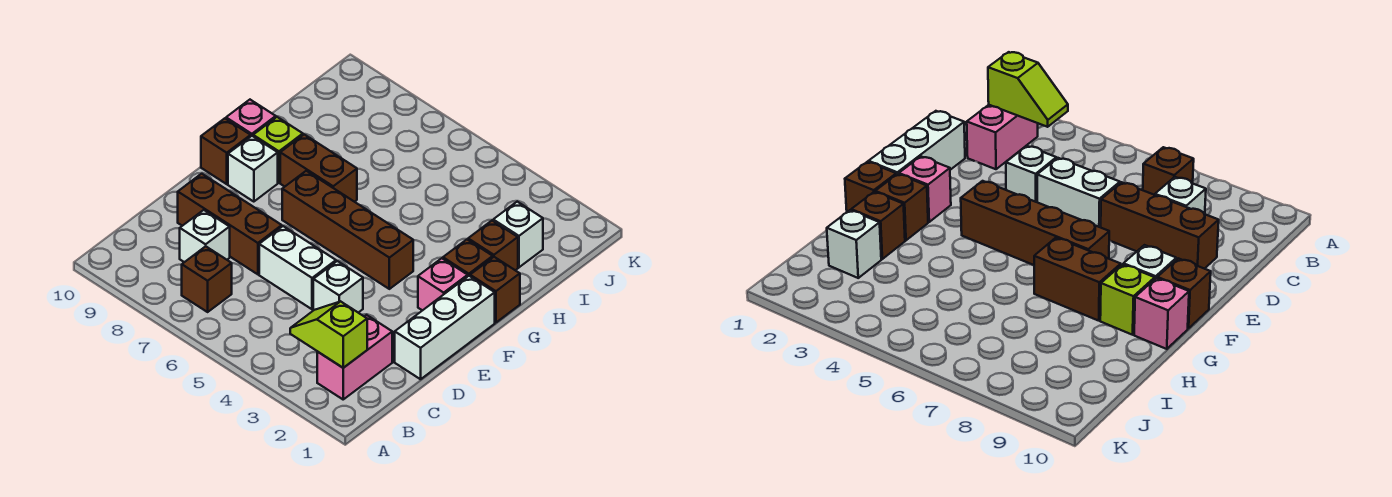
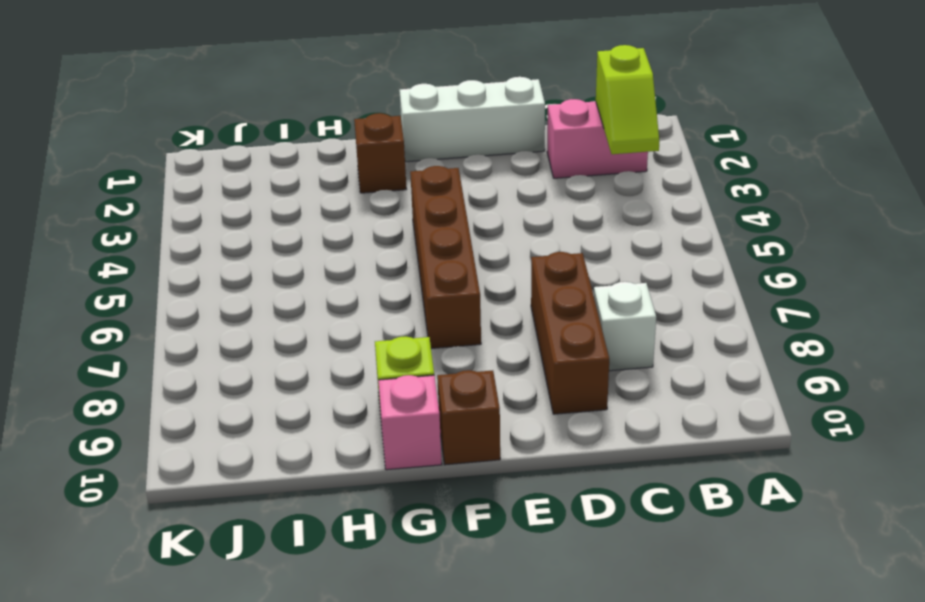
none -> brown 1x1 brick [182,246,232,312]
none -> white 1x1 brick [313,261,363,313]
none -> white 1x2 brick [259,226,336,309]

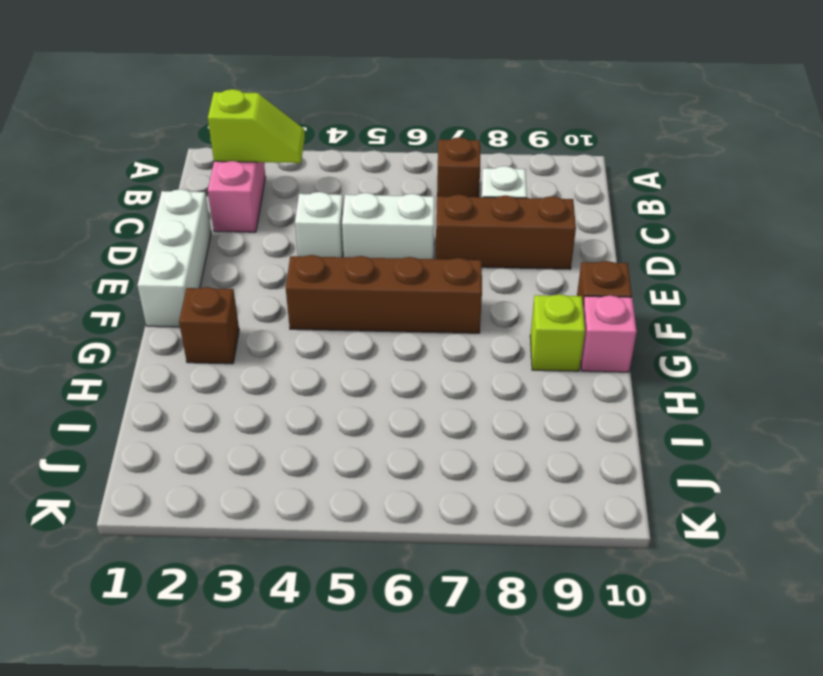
none -> pink 1x1 brick [418,258,468,311]
none -> white 1x1 brick [228,136,278,202]
none -> brown 1x1 brick [470,257,520,323]

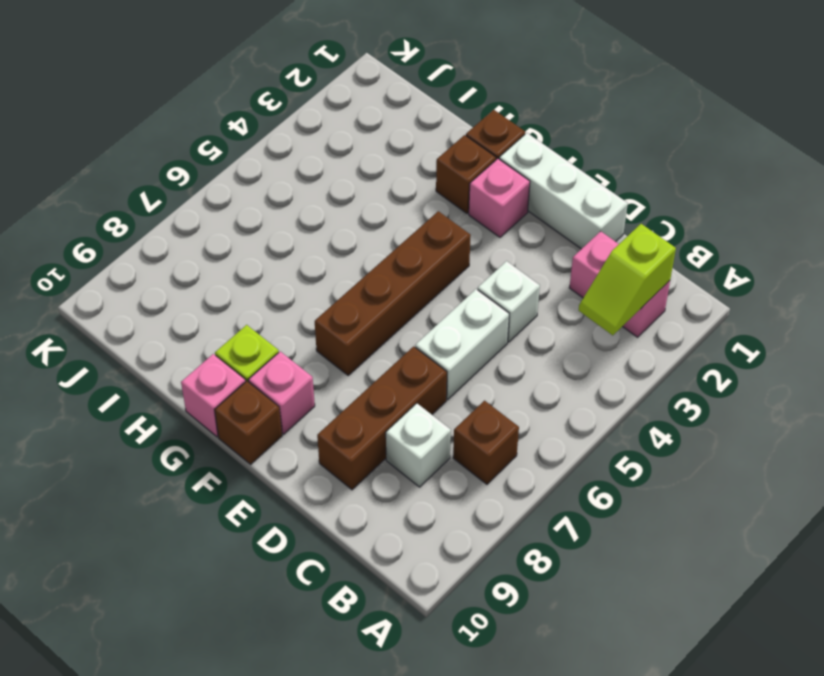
pink 1x1 brick [249,351,315,434] -> white 1x1 brick [228,136,278,202]
none -> brown 1x2 brick [280,135,357,202]
none -> brown 1x1 brick [468,221,518,270]
none -> white 1x1 brick [493,202,543,267]

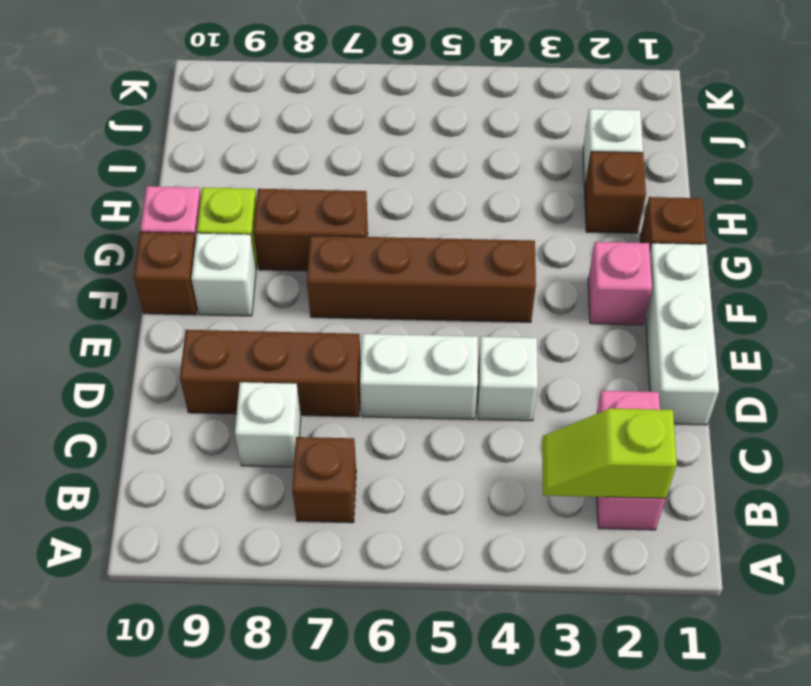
none -> brown 1x1 brick [443,240,493,276]

